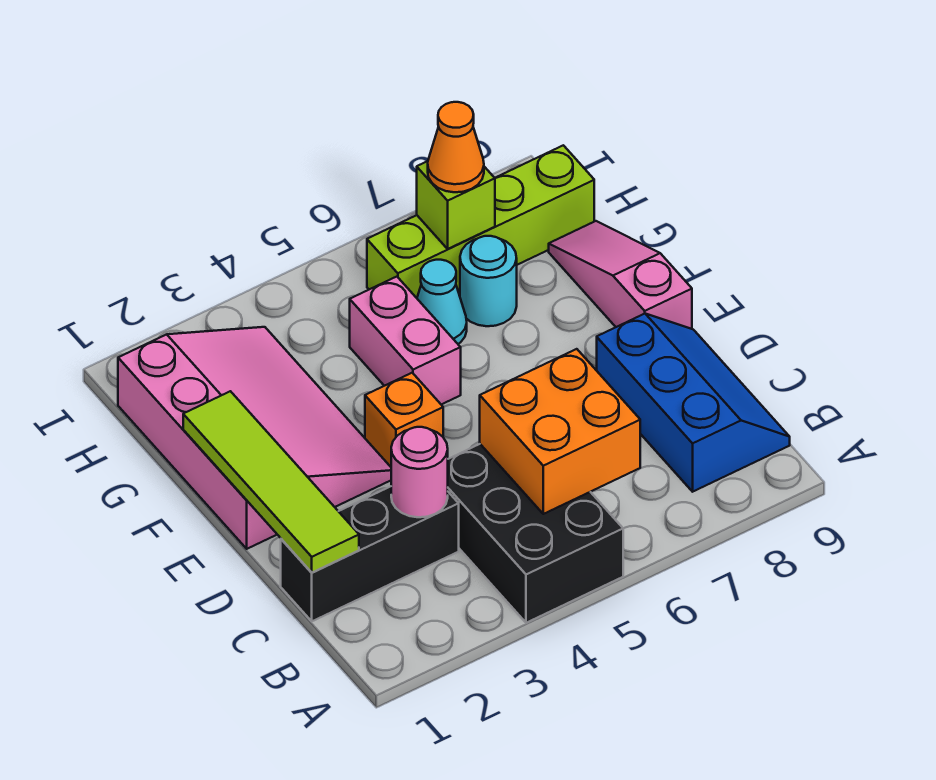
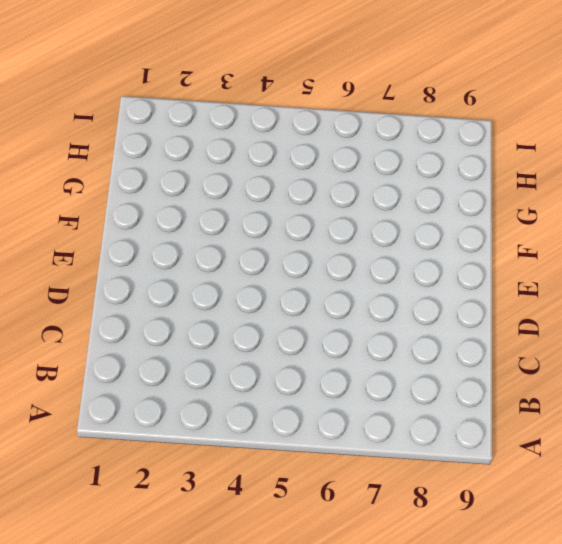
none -> black 2x3 brick [448,444,623,623]
none -> blue 2x3 slope [597,314,790,492]
none -> black 1x3 brick [281,486,459,621]

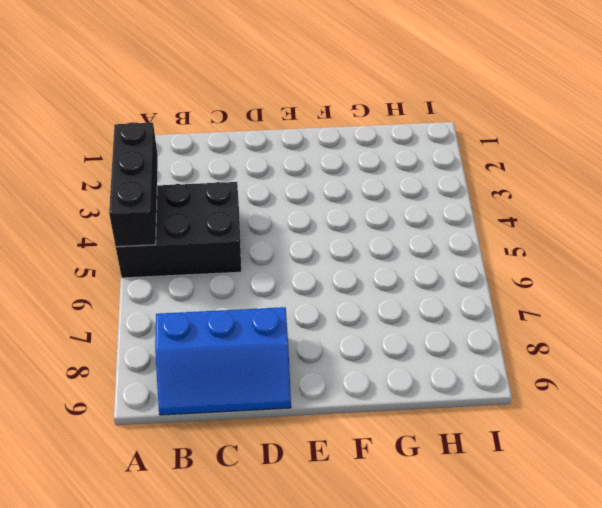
black 1x3 brick [109,122,158,247] -> black 1x3 brick moved to [281,486,459,621]
none -> pink 3x4 slope [118,327,391,549]
none -> orange 1x1 brick [365,373,443,467]
none -> pink 1x3 slope [549,221,692,329]

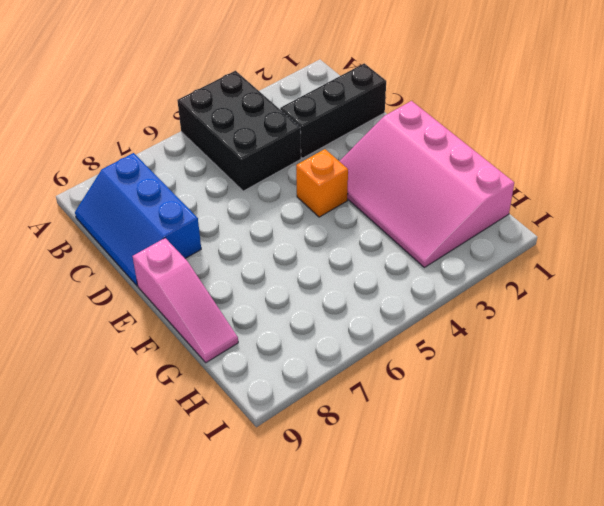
none -> pink 1x2 brick [350,277,461,405]
none -> cyan 1x1 cone [417,260,467,344]
none -> cyan 1x1 round brick [460,236,517,326]

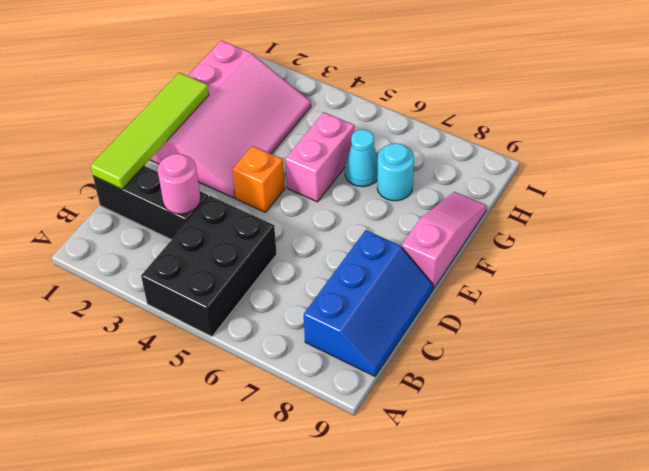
none -> lime 1x4 brick [367,145,594,298]
none -> orange 2x2 brick [480,349,640,514]
none -> lime 1x1 brick [417,161,495,249]

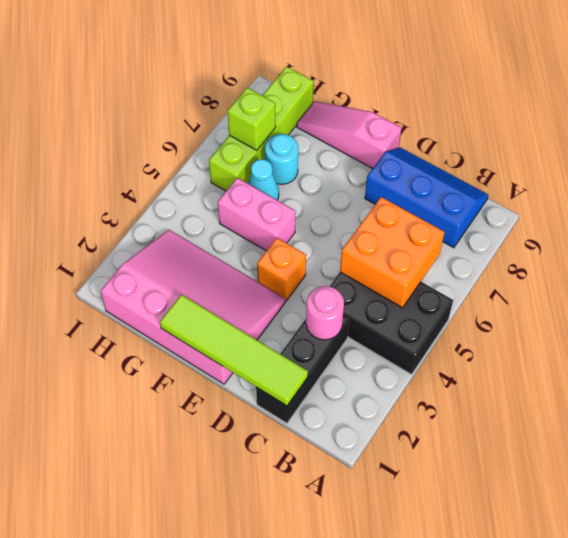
none -> orange 1x1 cone [428,102,484,192]

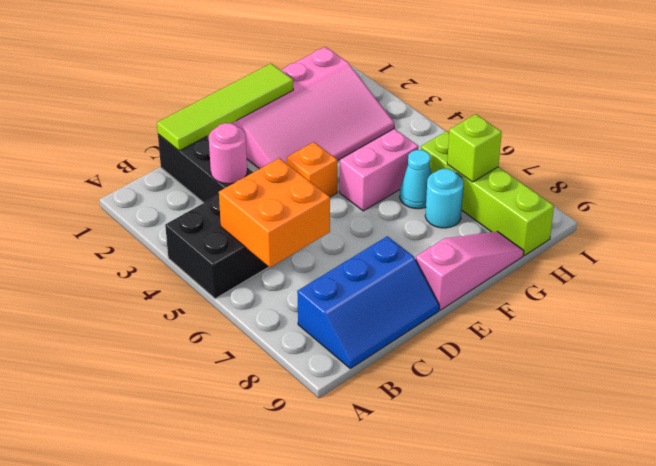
none -> orange 1x1 cone [428,102,484,192]

